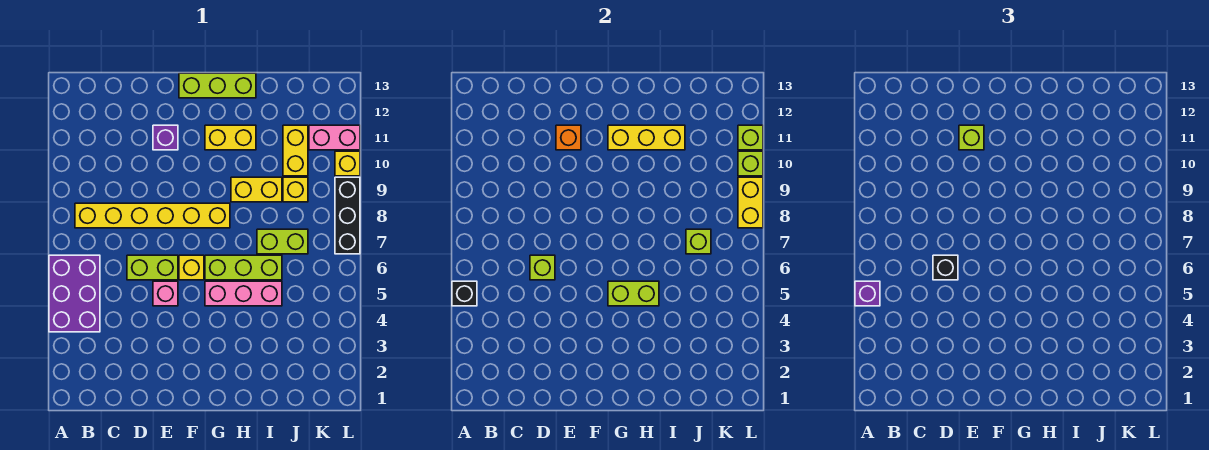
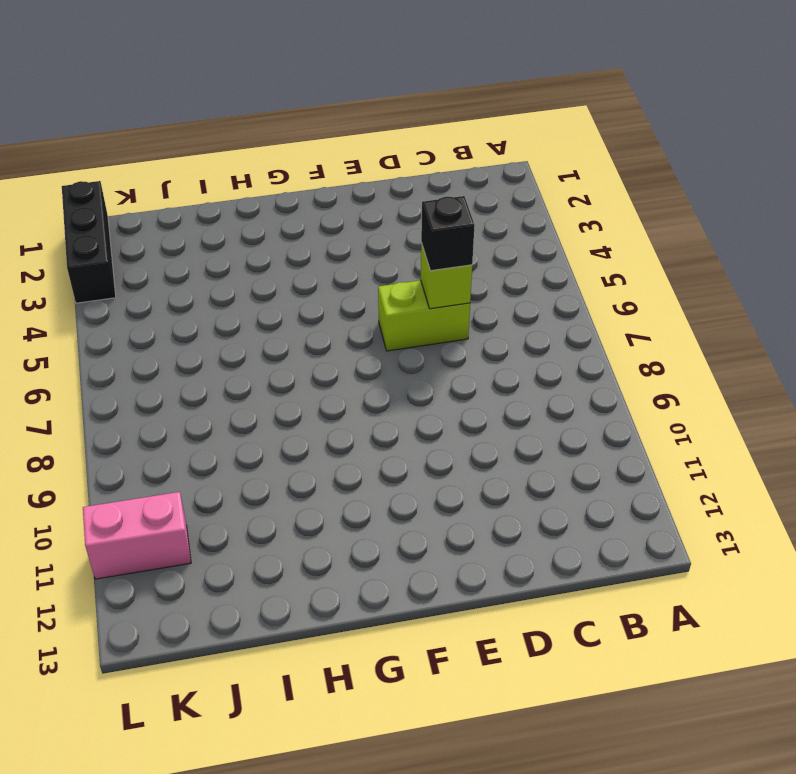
black 1x3 brick [62,181,116,303] -> black 1x3 brick moved to [335,177,360,254]
none -> purple 2x3 brick [49,255,100,332]
none -> yellow 1x6 brick [75,203,230,228]
none -> pink 1x1 brick [153,281,178,306]

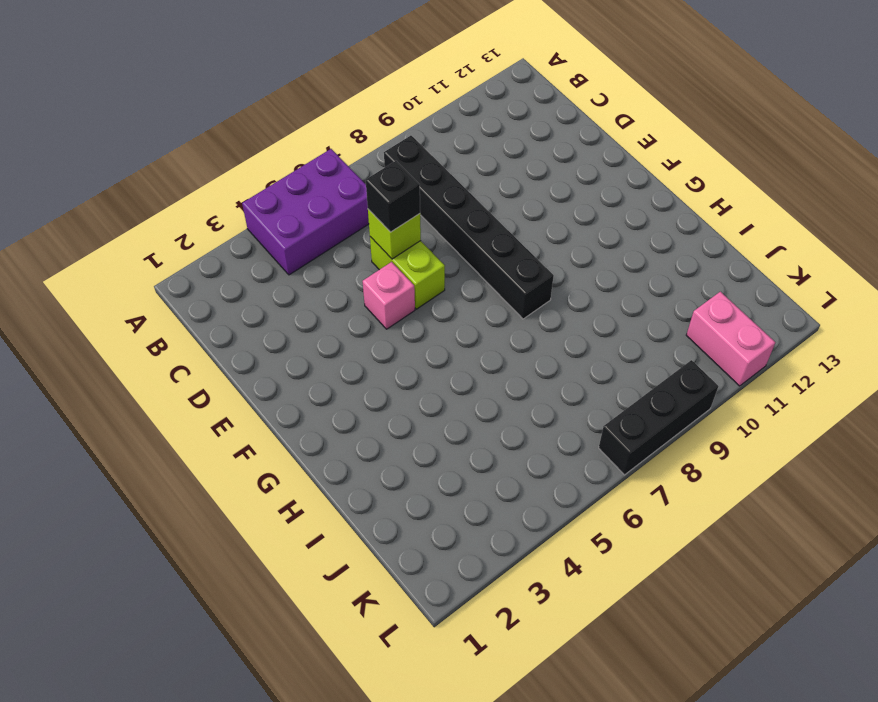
black 1x6 brick [384,136,554,319] -> yellow 1x6 brick [75,203,230,228]
none -> purple 1x1 brick [153,125,178,150]
none -> yellow 1x1 brick [179,255,204,280]
none -> lime 1x3 brick [179,73,256,98]

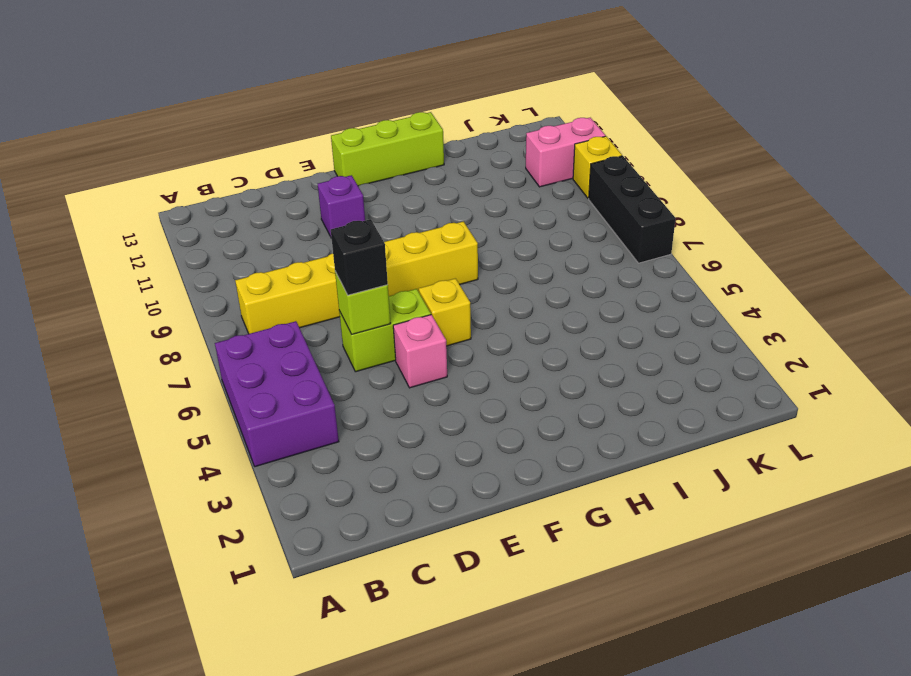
none -> pink 1x3 brick [205,281,282,306]
none -> lime 1x3 brick [205,255,282,280]
none -> yellow 1x2 brick [205,125,256,150]

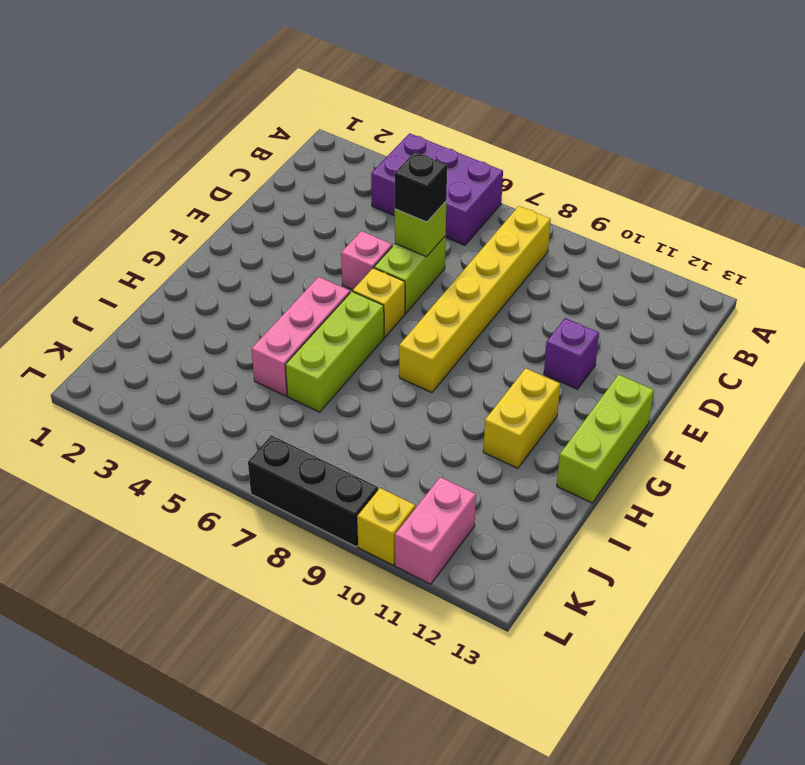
none -> yellow 1x2 brick [231,177,282,202]
none -> lime 1x2 brick [257,229,308,254]
none -> yellow 1x1 brick [283,177,308,202]

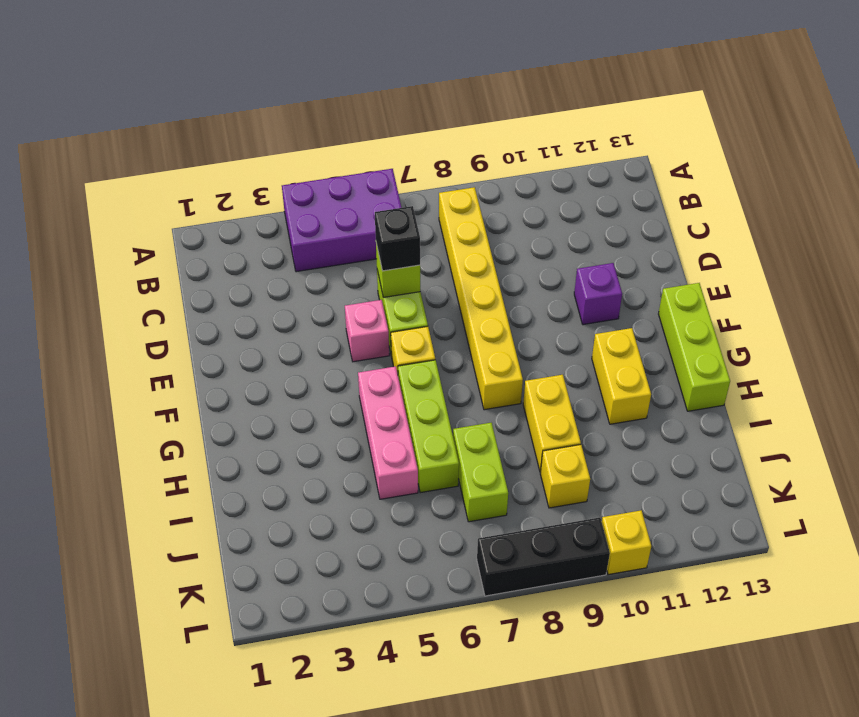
none -> yellow 1x2 brick [283,125,308,176]
none -> pink 1x2 brick [309,125,360,150]
none -> black 1x1 brick [452,281,477,306]

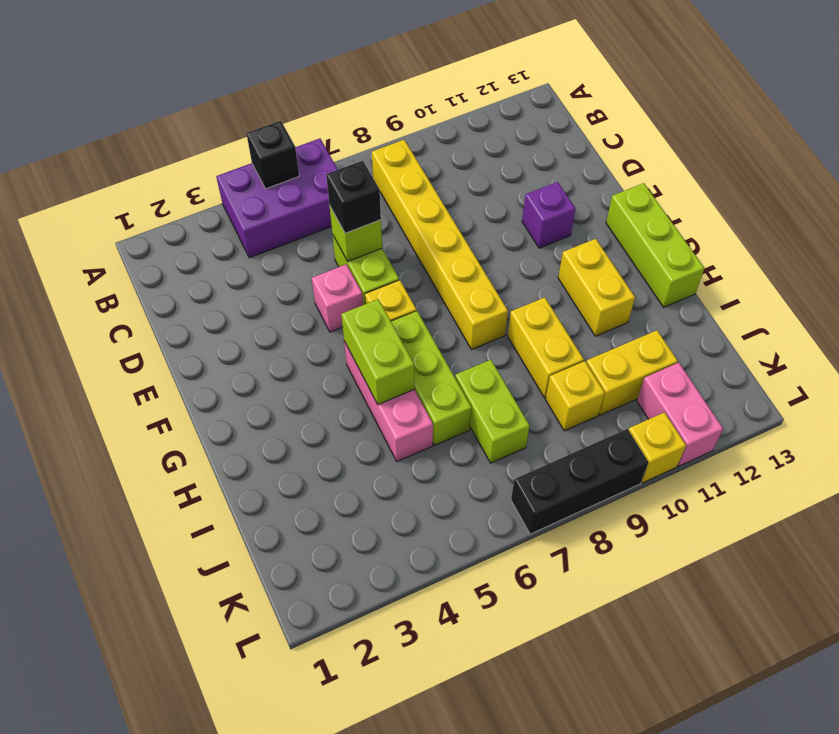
none -> orange 1x1 brick [556,125,581,150]
none -> yellow 1x3 brick [608,125,685,150]
none -> lime 1x1 brick [686,229,711,254]

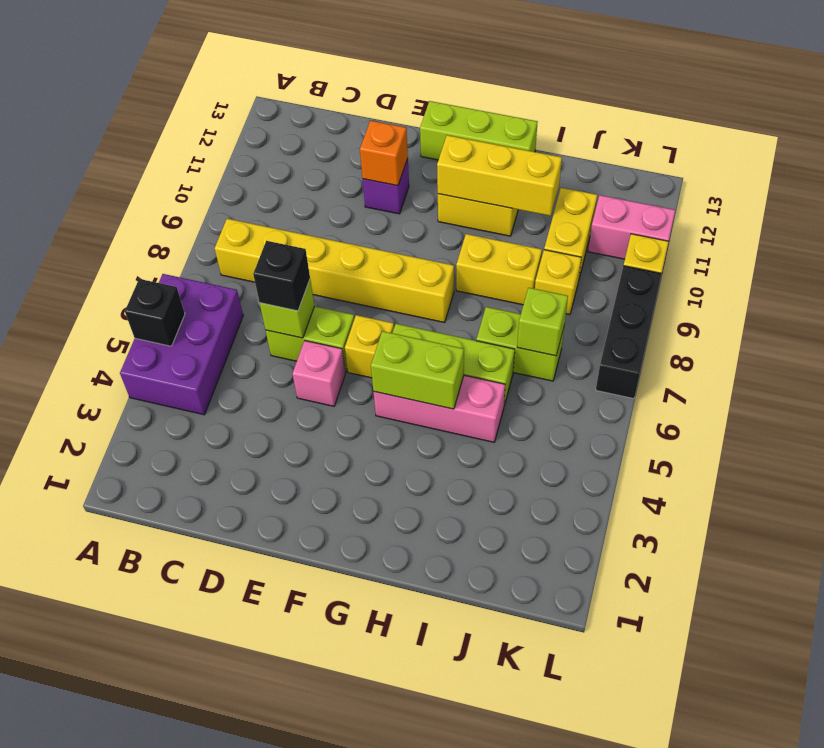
none -> yellow 1x2 brick [738,177,763,228]
none -> lime 1x1 brick [738,151,763,176]
none -> lime 1x1 brick [738,125,763,150]

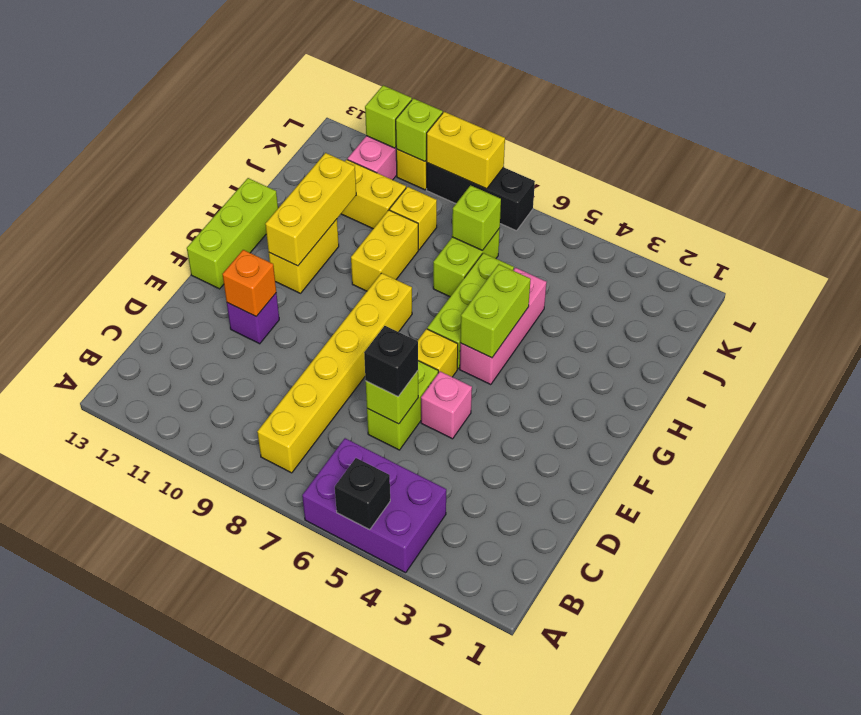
none -> purple 1x1 brick [855,281,880,306]
none -> lime 1x1 brick [959,125,984,150]

